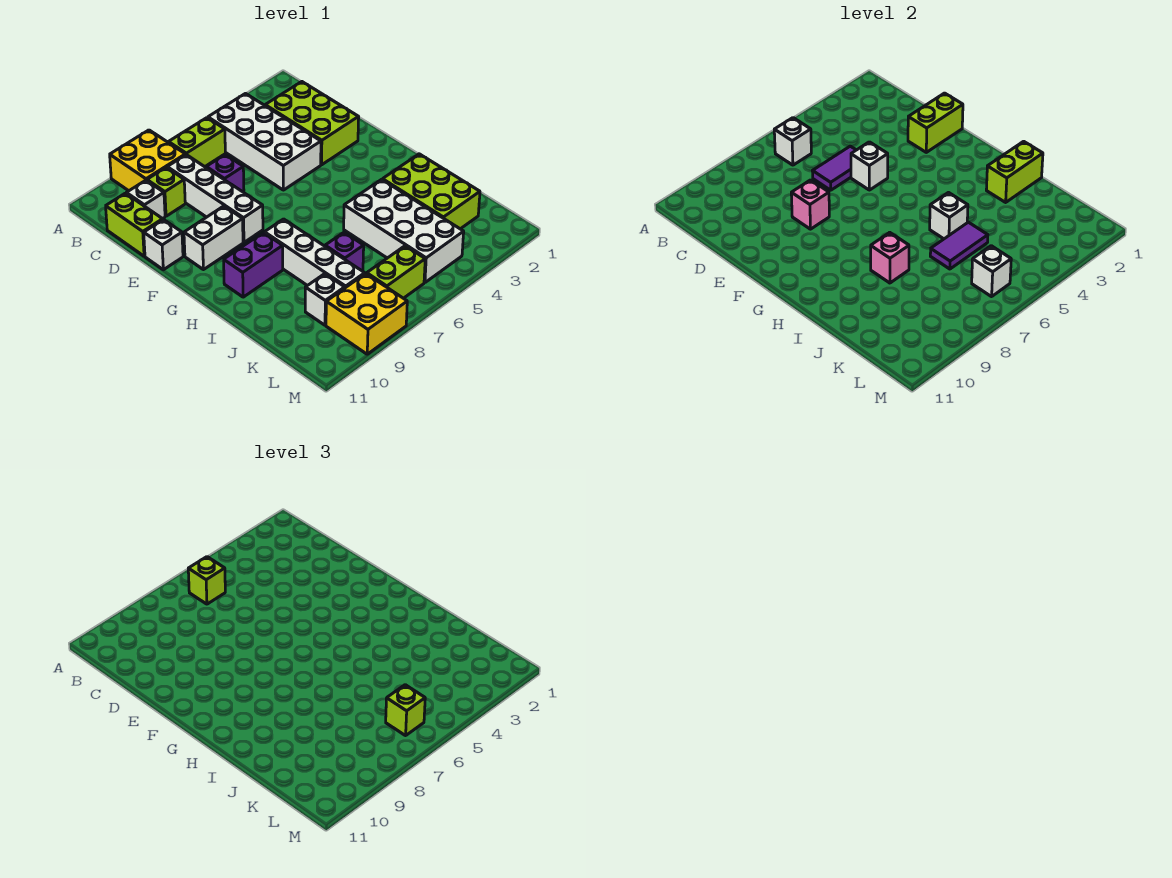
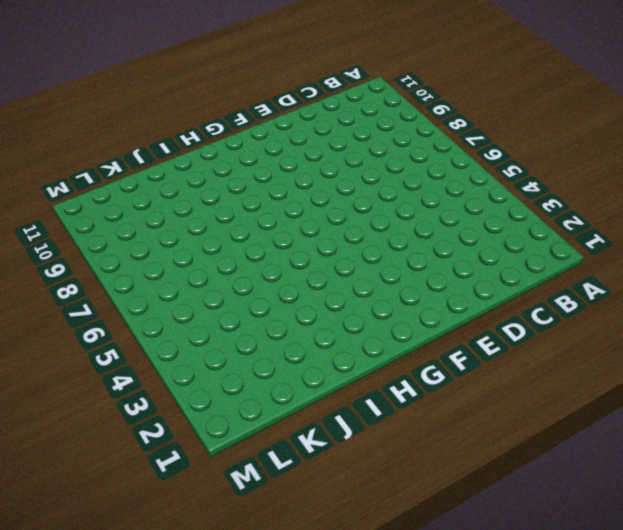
none -> yellow 2x2 brick [110,130,185,191]
none -> white 2x4 brick [208,94,321,190]
none -> lime 1x2 brick [168,118,225,167]
none -> lime 2x3 brick [265,82,359,165]

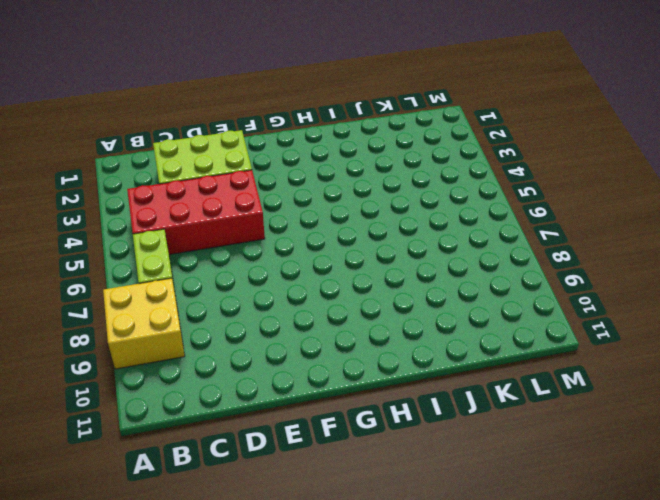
red 2x4 brick [127,170,265,255] -> white 2x4 brick [208,94,321,190]
none -> white 1x4 brick [167,155,263,242]
none -> lime 1x1 brick [147,167,185,216]
none -> white 1x1 brick [126,180,165,219]
none -> lime 1x2 brick [106,193,163,256]

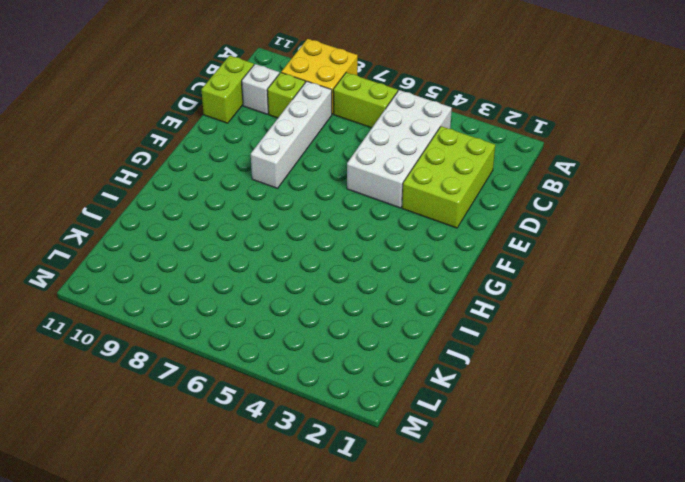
none -> purple 1x1 brick [206,155,244,192]
none -> white 1x1 brick [144,220,183,270]
none -> white 1x2 brick [184,206,243,270]
none -> white 1x4 brick [264,219,365,288]

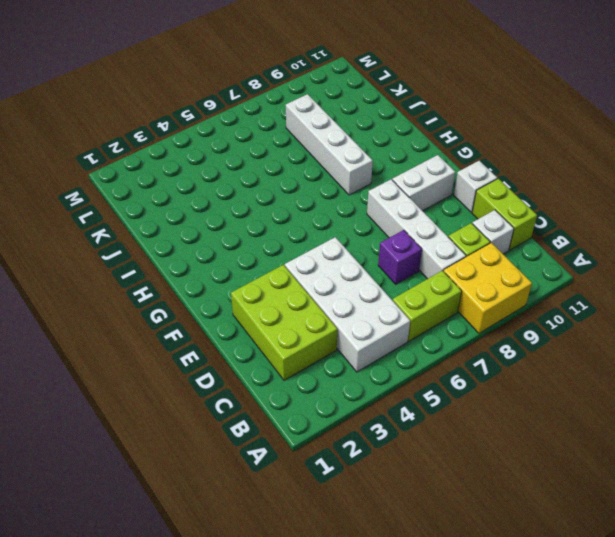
none -> purple 1x2 brick [224,233,283,297]
none -> lime 2x3 brick [383,154,480,229]
none -> white 2x4 brick [344,179,464,283]
none -> purple 1x1 brick [325,233,364,271]

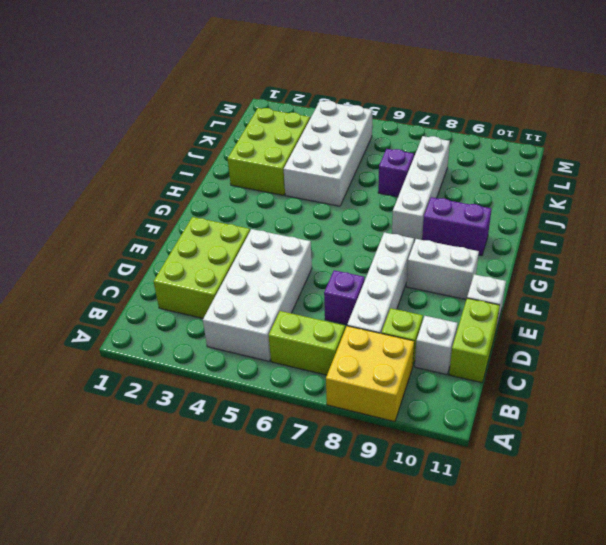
none -> white 1x1 brick [305,274,345,325]
none -> lime 1x2 brick [367,246,425,298]
none -> yellow 2x2 brick [326,274,407,354]
none -> white 1x1 brick [774,118,811,165]

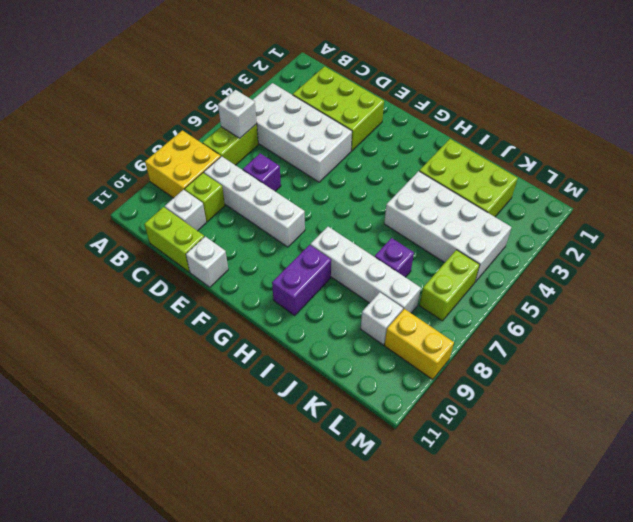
yellow 1x2 brick [384,309,454,380] -> yellow 2x2 brick [326,274,407,354]
none -> white 1x2 brick [184,206,243,270]
none -> purple 1x2 tile [813,146,856,190]
none -> lime 1x2 brick [908,93,963,152]
none -> white 1x1 brick [851,142,888,190]

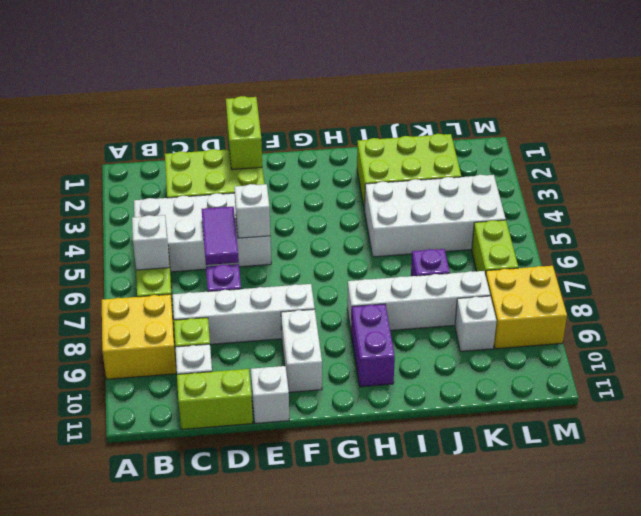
none -> pink 1x1 brick [791,180,829,229]
none -> lime 1x2 brick [986,141,1043,202]
none -> white 1x1 brick [930,193,968,239]
none -> pink 1x1 brick [871,232,909,283]

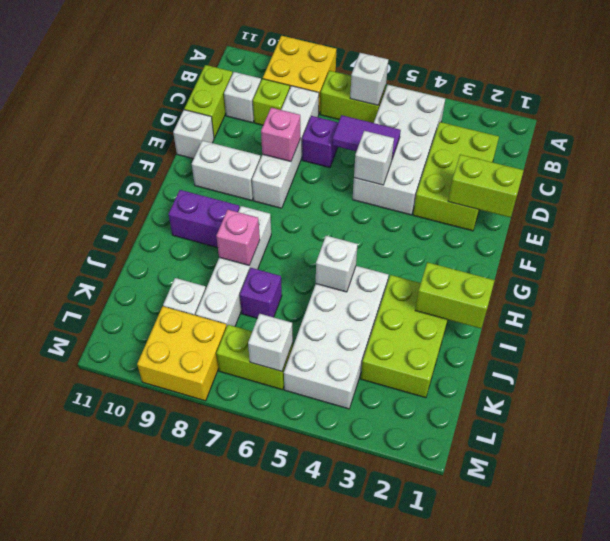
none -> purple 1x2 tile [930,222,988,269]
none -> lime 1x1 brick [188,557,225,604]
none -> lime 1x1 brick [386,685,425,736]

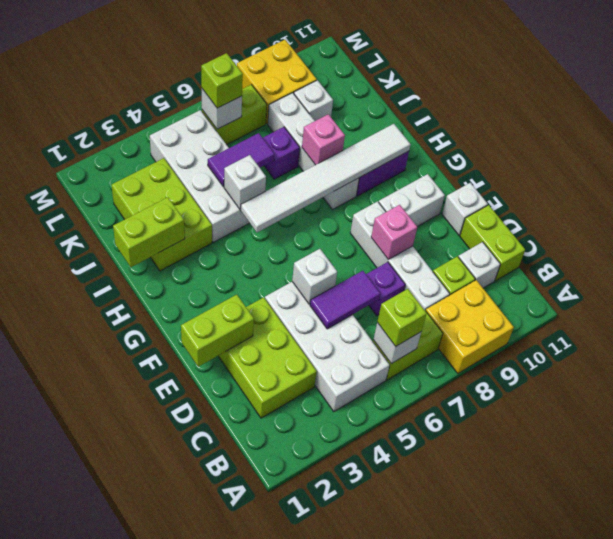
white 1x6 tile [240,124,411,232] -> none

